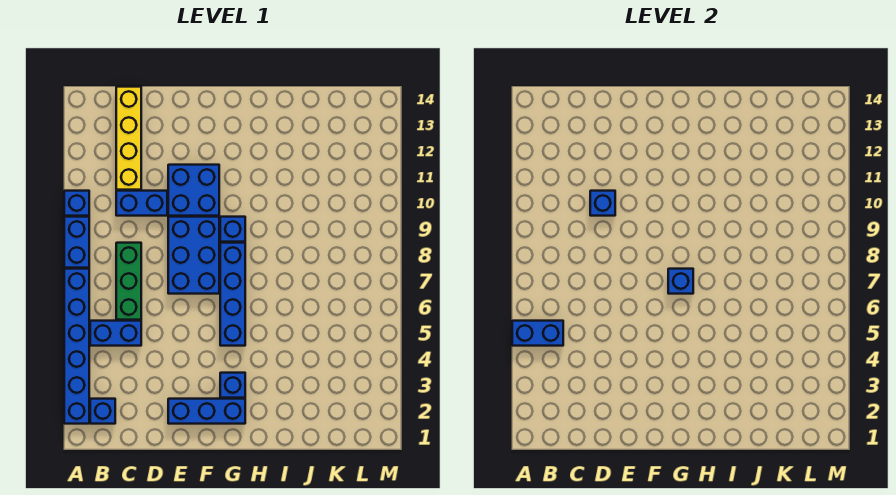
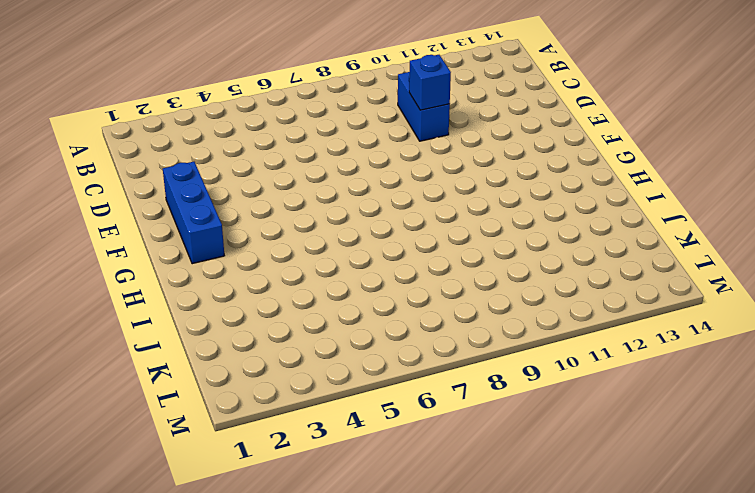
none -> blue 1x6 brick [64,269,89,424]
none -> blue 1x2 brick [64,217,89,268]
none -> blue 1x1 brick [64,191,89,216]

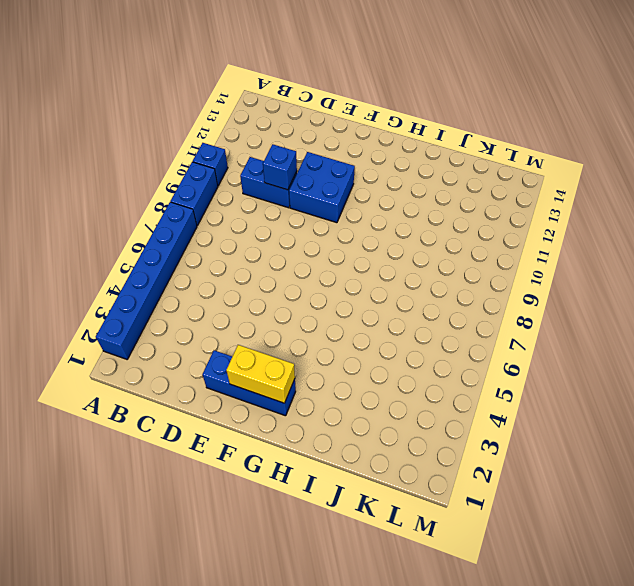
yellow 1x2 brick [226,345,295,403] -> none
none -> blue 1x1 brick [90,399,115,424]
none -> blue 1x2 brick [90,321,141,346]
none -> green 1x3 brick [116,243,141,320]

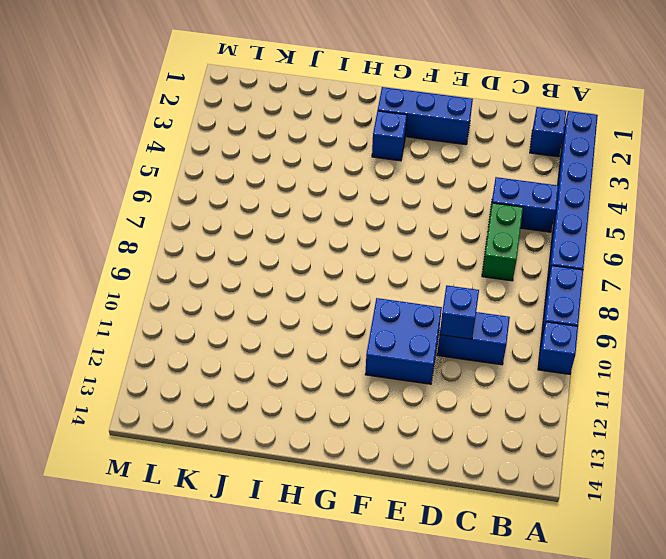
green 1x2 brick [482,203,523,281] -> green 1x3 brick [116,243,141,320]
none -> yellow 1x4 brick [116,87,141,190]
none -> blue 2x3 brick [168,217,219,294]
none -> blue 1x4 brick [220,243,245,346]

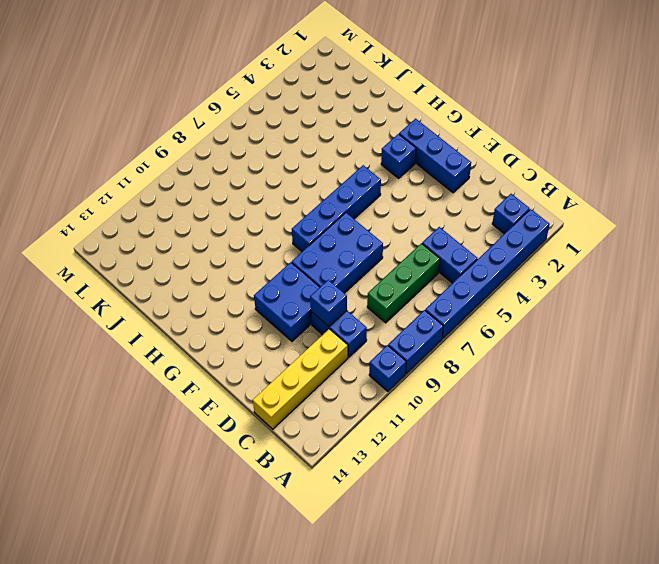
none -> blue 1x1 brick [220,217,245,242]
none -> blue 1x2 brick [512,321,563,346]
none -> blue 1x1 brick [668,269,693,294]

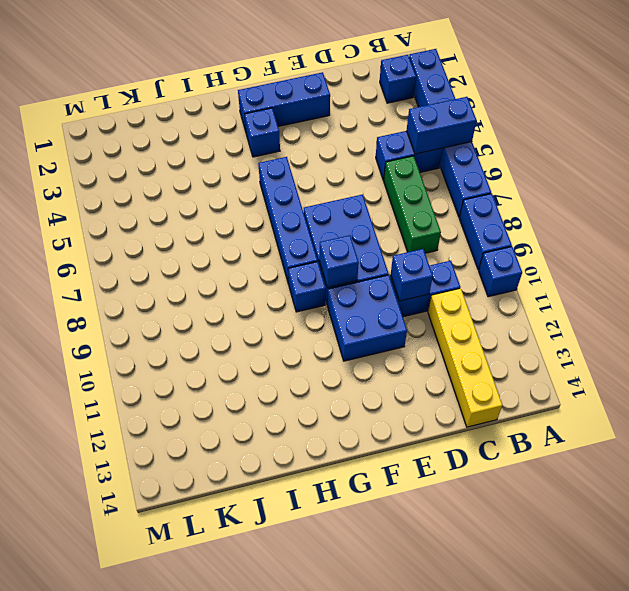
blue 1x1 brick [319,235,359,287] -> blue 1x1 brick moved to [668,269,693,294]

